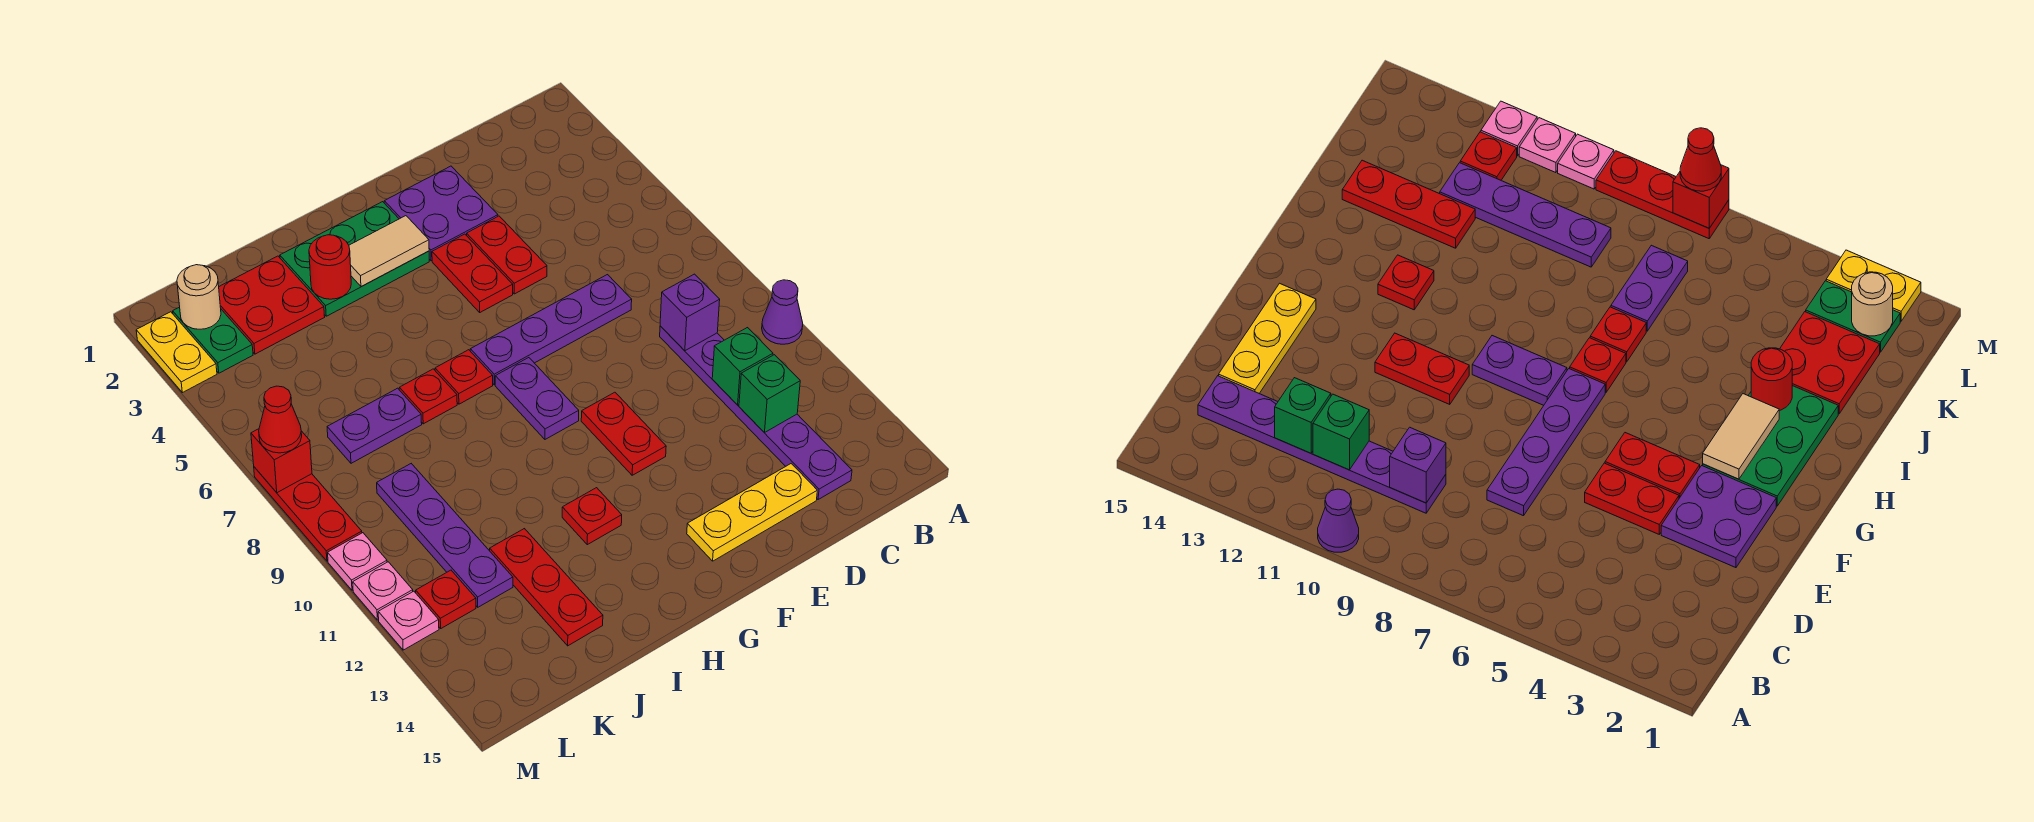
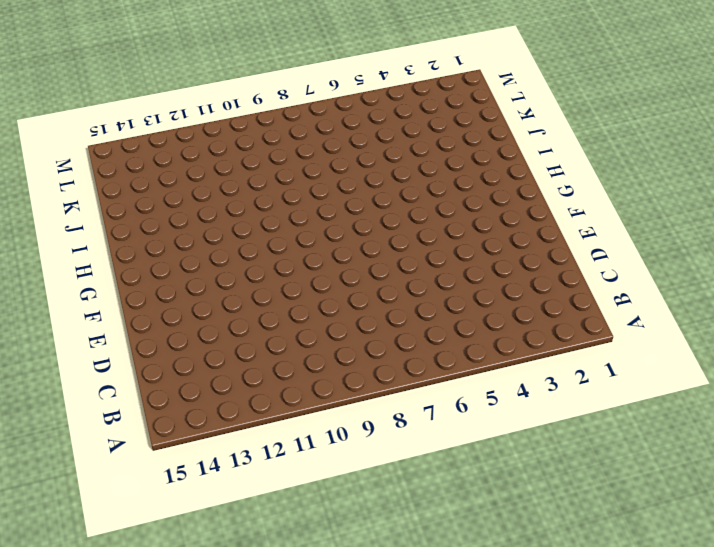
none -> purple 1x1 cone [762,280,803,344]
none -> purple 1x6 plate [660,326,852,500]
none -> purple 1x4 plate [470,275,632,385]
none -> yellow 1x3 plate [687,464,817,561]

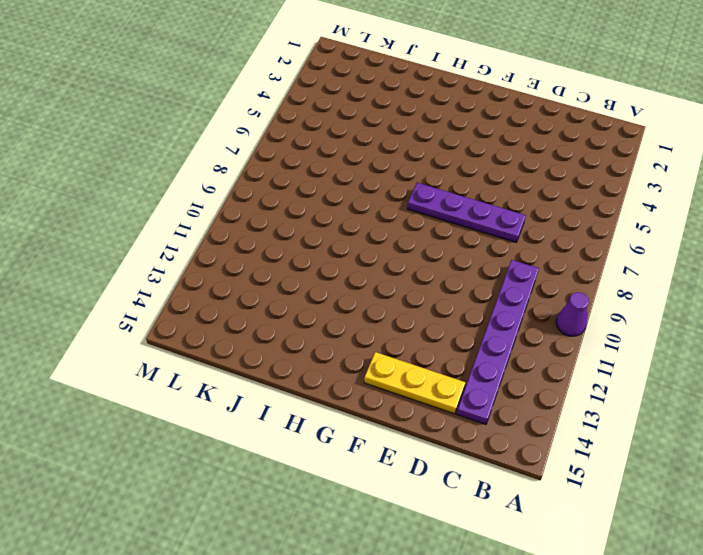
none -> purple 2x2 plate [384,166,498,261]
none -> red 1x2 plate [467,216,547,294]
none -> red 1x2 plate [432,234,513,312]
none -> red 1x2 plate [581,392,666,475]

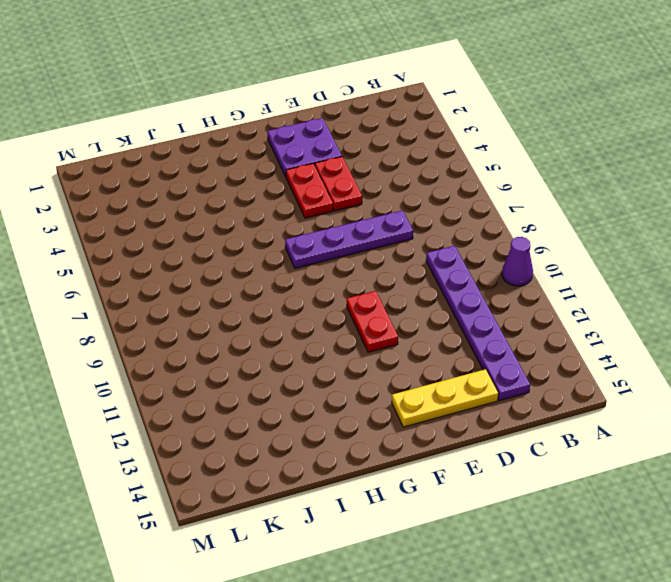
none -> green 2x3 plate [280,202,429,316]
none -> purple 1x2 plate [495,358,579,439]
none -> red 1x1 plate [435,350,493,404]
none -> red 1x1 plate [562,488,622,545]

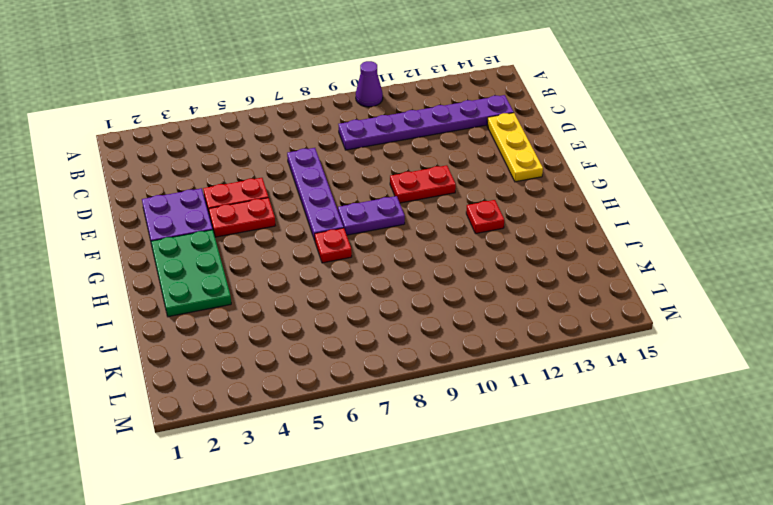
none -> red 1x1 plate [399,369,457,424]
none -> red 2x2 plate [219,256,325,354]
none -> purple 1x2 plate [327,388,422,463]
none -> red 1x3 plate [490,529,603,646]

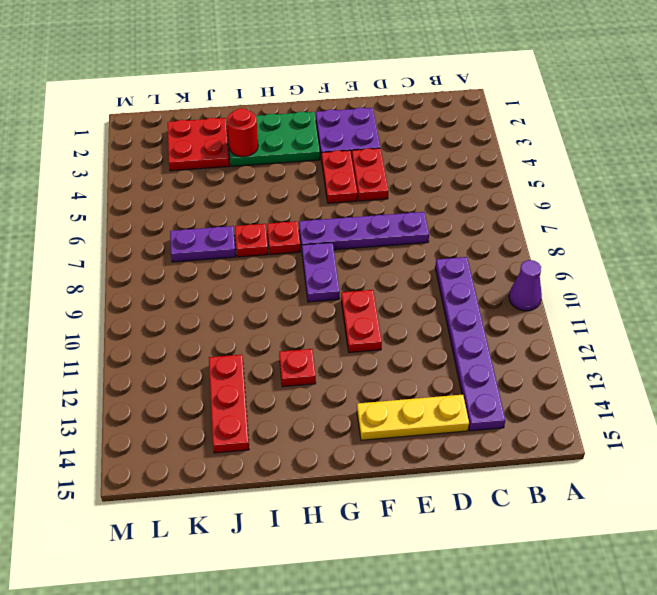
none -> purple 1x4 plate [377,464,513,607]
none -> green 1x2 plate [173,307,253,373]
none -> red 1x1 plate [416,570,476,628]
none -> yellow 1x2 plate [136,312,217,393]

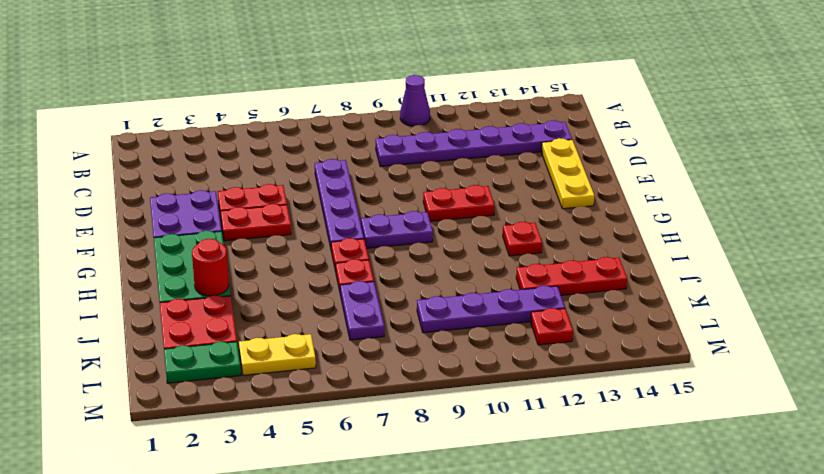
yellow 1x2 plate [239,334,316,375] -> yellow 1x2 plate moved to [136,312,217,393]
none -> red 1x3 plate [254,467,362,561]
none -> pink 1x1 plate [328,533,387,590]
none -> pink 1x1 plate [353,562,413,620]
none -> pink 1x1 plate [378,591,439,650]

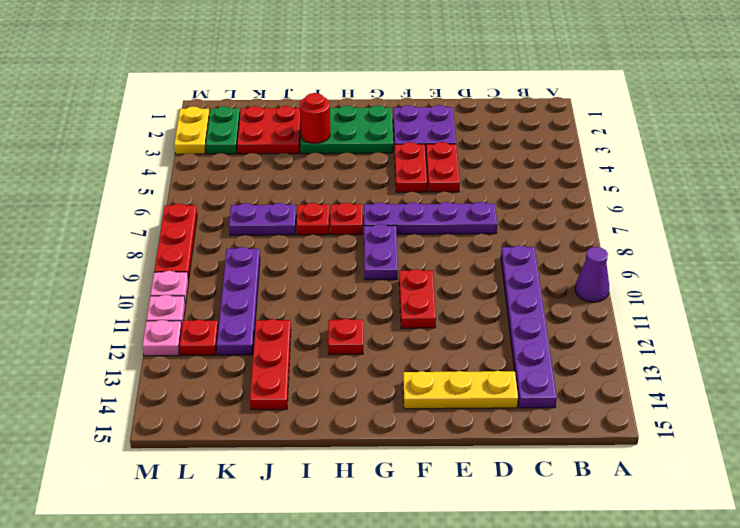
none -> purple 1x1 brick [660,274,720,351]
none -> green 1x1 brick [712,328,773,405]
none -> green 1x1 brick [739,355,800,433]
none -> tan 1x2 tile [349,216,429,287]

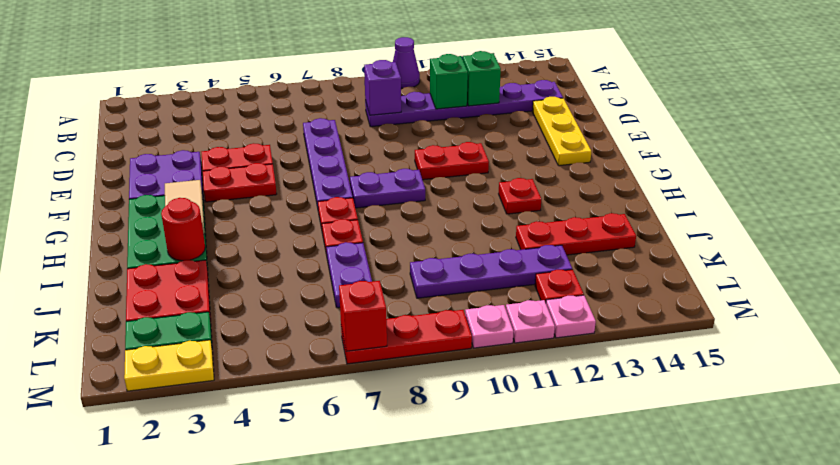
none -> tan 1x1 round brick [177,265,221,329]
none -> red 1x1 cone [259,386,302,453]

